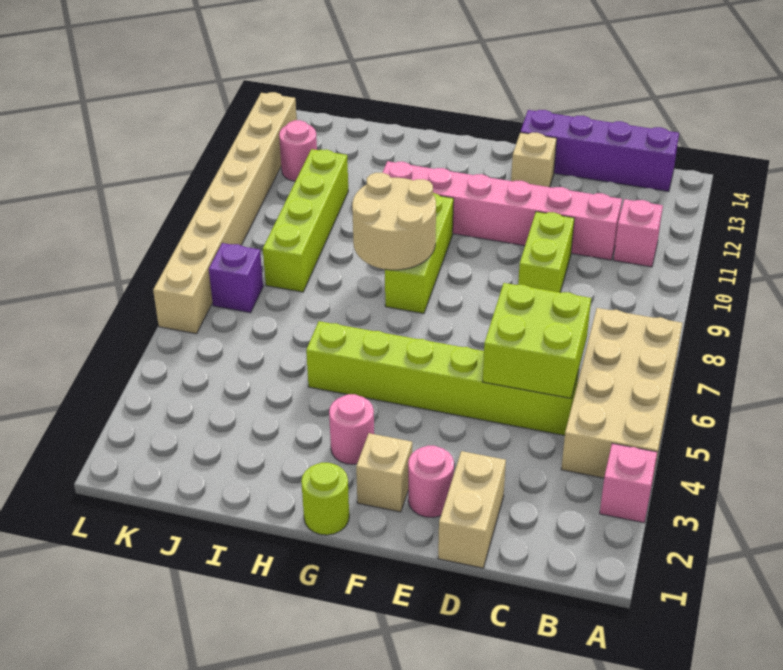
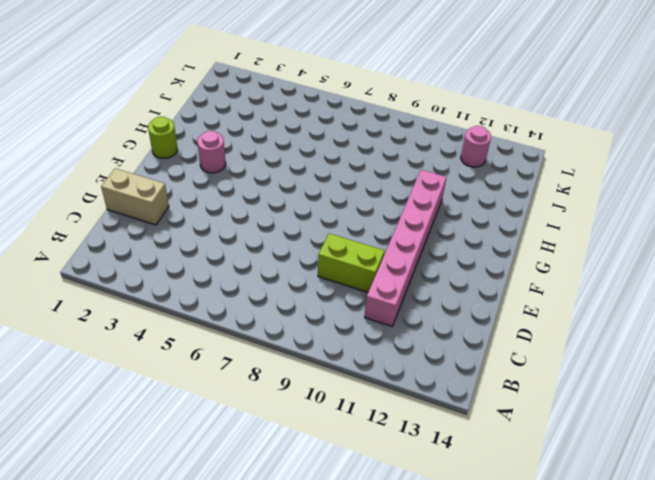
none -> pink 1x1 brick [600,443,657,523]
none -> tan 2x4 brick [561,308,682,478]
none -> pink 1x1 brick [614,199,663,267]

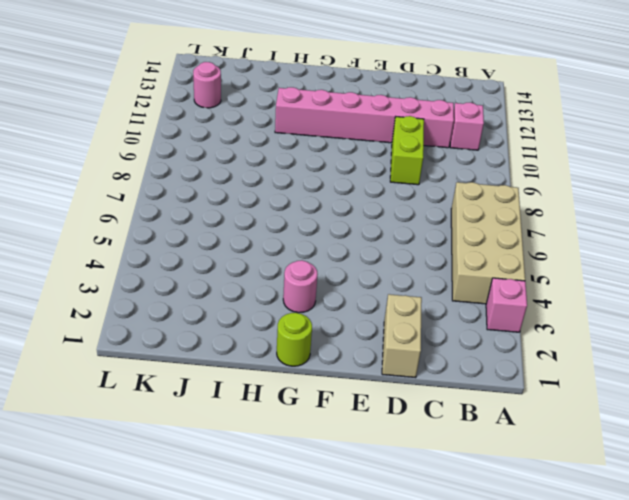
none -> purple 1x4 brick [521,110,679,191]
none -> lime 1x6 brick [306,321,579,435]
none -> pink 1x1 round brick [408,446,454,517]

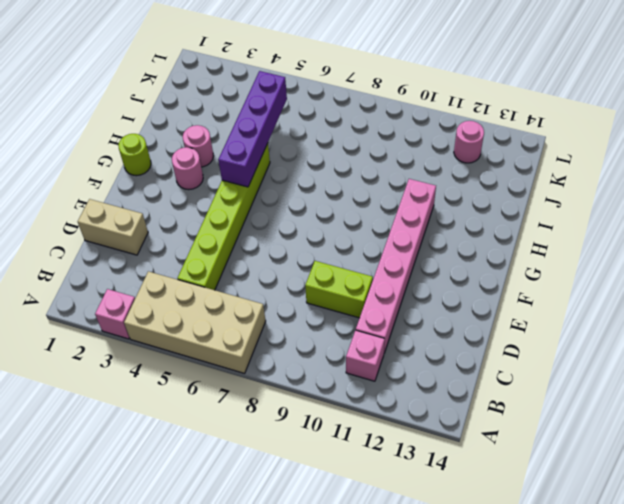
purple 1x4 brick [218,71,287,187] -> purple 1x4 brick moved to [521,110,679,191]
pink 1x1 round brick [183,125,213,167] -> pink 1x1 round brick moved to [408,446,454,517]
none -> tan 1x1 brick [511,132,557,187]
none -> tan 1x1 brick [356,433,412,512]
none -> lime 1x3 brick [385,193,454,314]

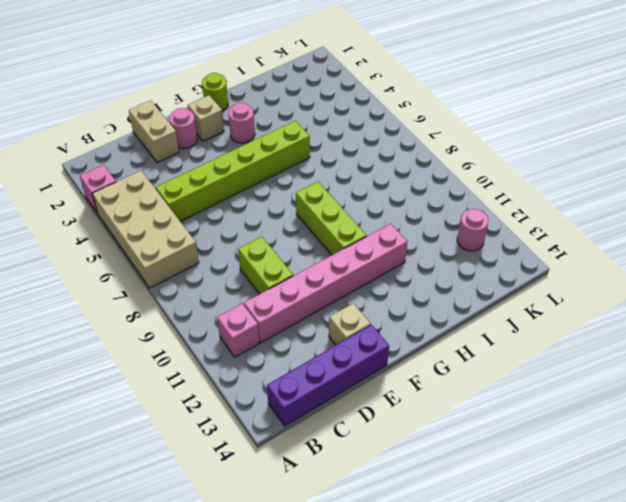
none -> lime 1x4 brick [263,149,348,292]
none -> purple 1x1 brick [209,243,263,313]
none -> tan 1x8 brick [153,92,297,334]

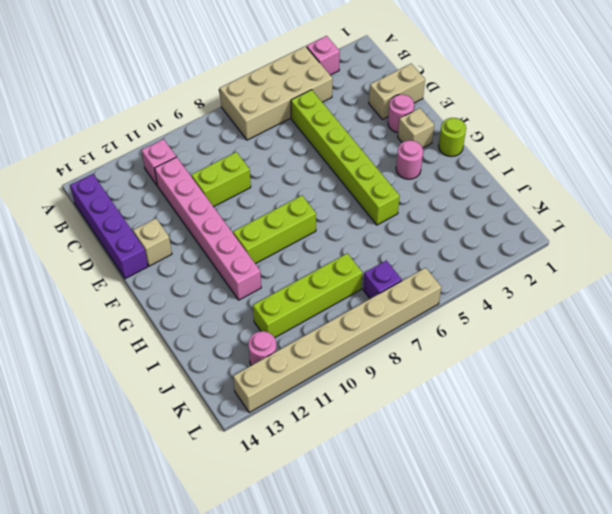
none -> lime 2x2 brick [483,283,591,398]
none -> tan 2x2 round brick [352,173,436,270]

